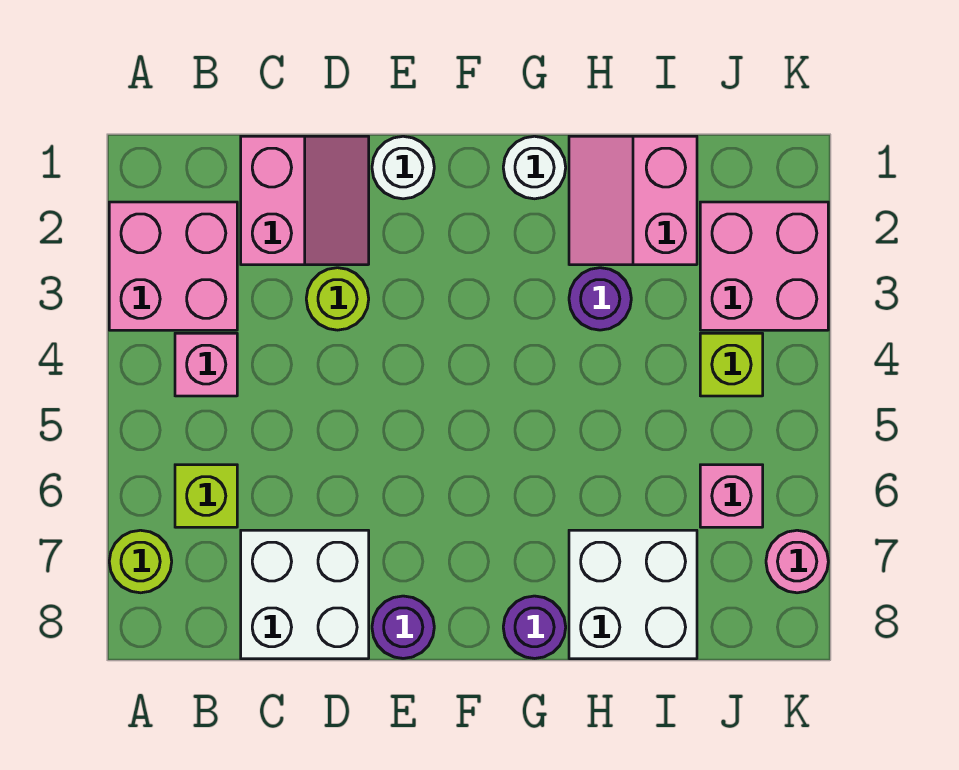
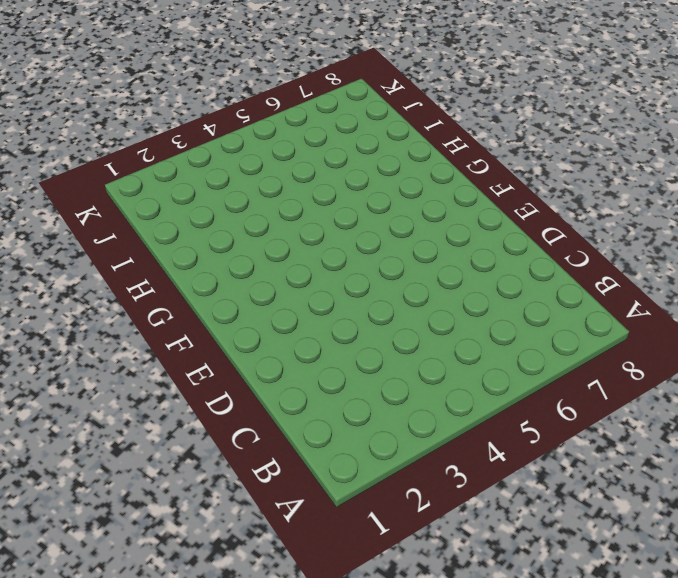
none -> pink 2x2 brick [109,202,237,330]
none -> lime 1x1 round brick [109,530,172,593]
none -> pink 1x1 brick [175,333,237,396]

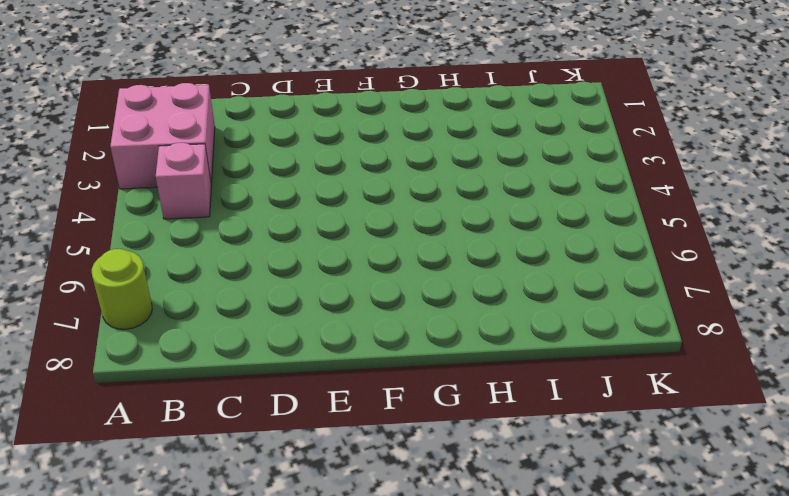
none -> lime 1x1 brick [175,465,237,527]
none -> pink 2x2 slope [241,136,369,265]
none -> white 2x2 brick [241,530,369,659]

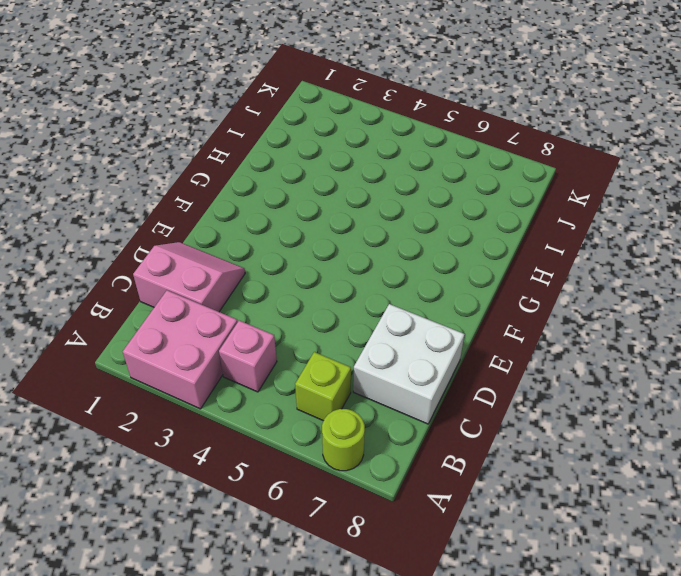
none -> lime 1x1 round brick [306,268,369,330]
none -> white 1x1 round brick [372,136,434,199]
none -> purple 1x1 round brick [372,596,434,658]

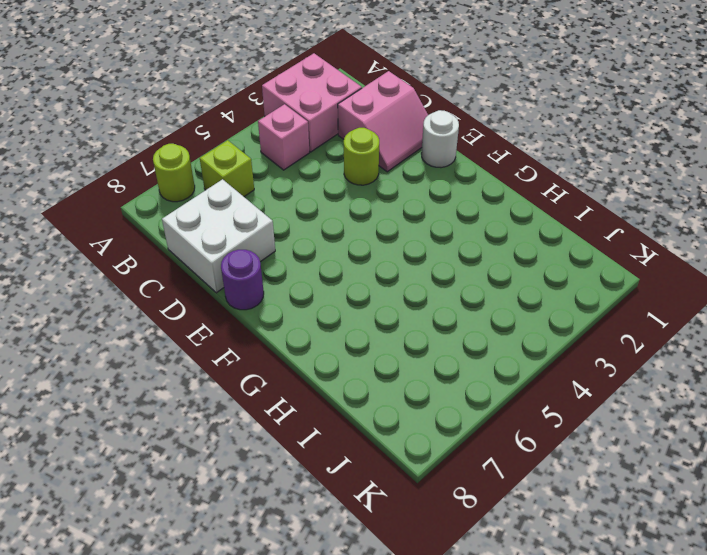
none -> white 1x1 round brick [503,136,566,199]
none -> purple 1x1 round brick [503,596,566,658]
none -> pink 2x2 slope [569,136,697,265]

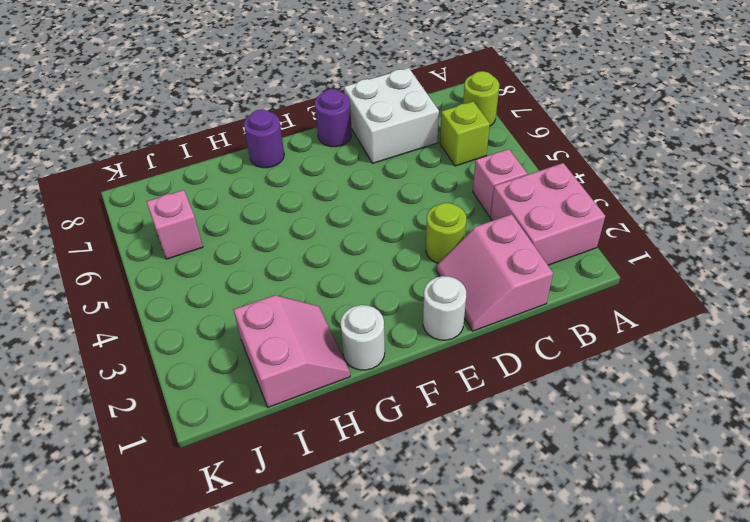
none -> purple 1x1 round brick [569,268,631,330]
none -> white 2x2 brick [569,530,697,659]
none -> pink 2x2 brick [700,202,828,330]

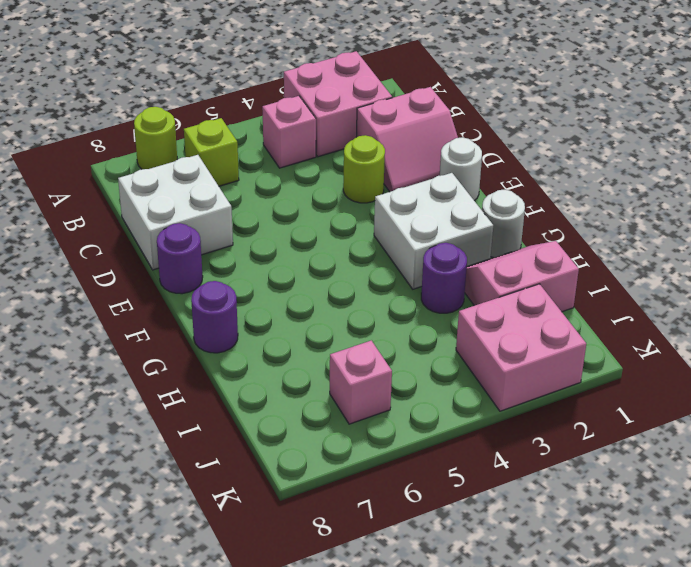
white 2x2 brick [374,173,493,289] -> white 2x2 brick moved to [569,530,697,659]
none -> lime 1x1 brick [700,333,763,396]
none -> pink 1x1 round brick [766,530,828,593]

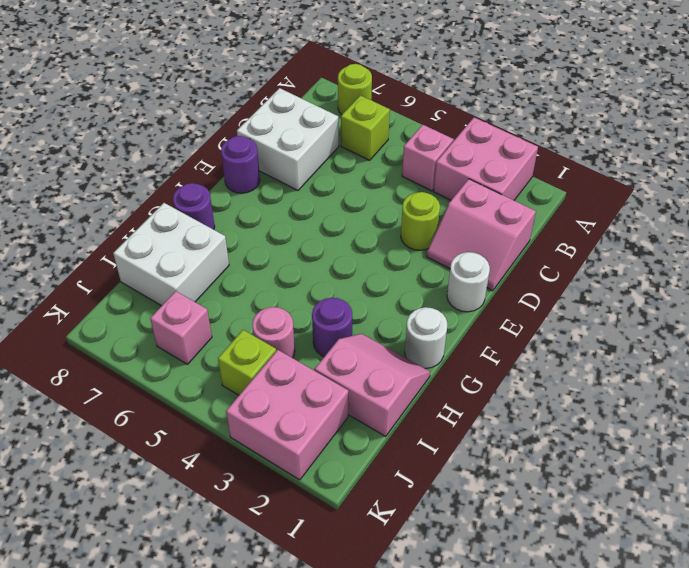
pink 1x1 round brick [252,307,295,358] -> pink 1x1 round brick moved to [766,530,828,593]

